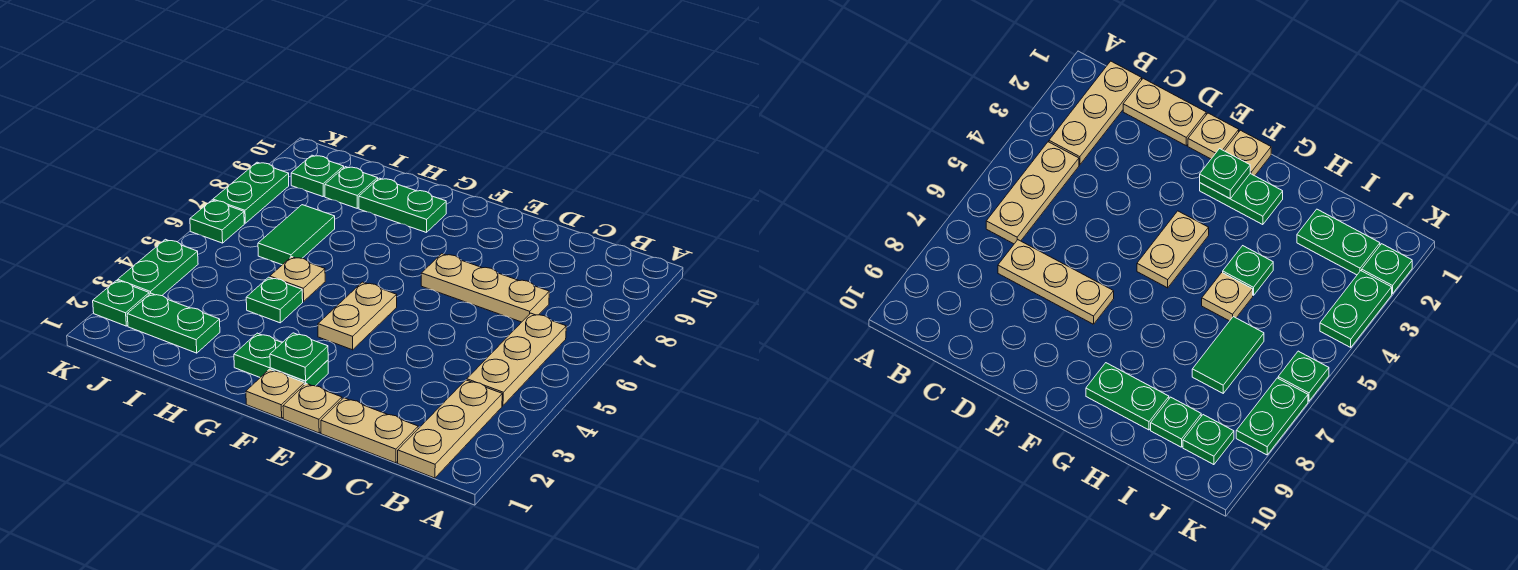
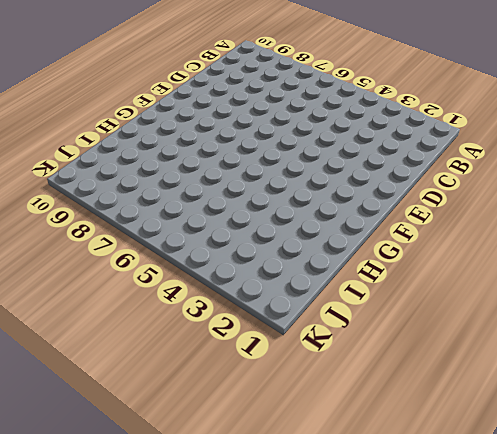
none -> tan 1x3 plate [398,380,502,478]
none -> tan 1x3 plate [467,313,566,406]
none -> tan 1x2 plate [321,398,418,463]

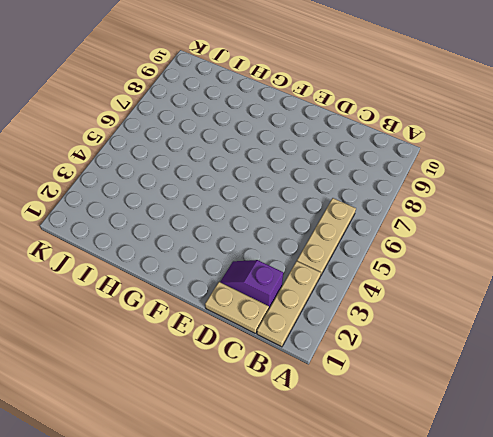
purple 1x2 slope [220,260,283,308] -> none
none -> tan 1x3 plate [421,254,549,322]
none -> tan 1x1 plate [283,383,342,433]
none -> tan 1x1 plate [246,369,305,418]

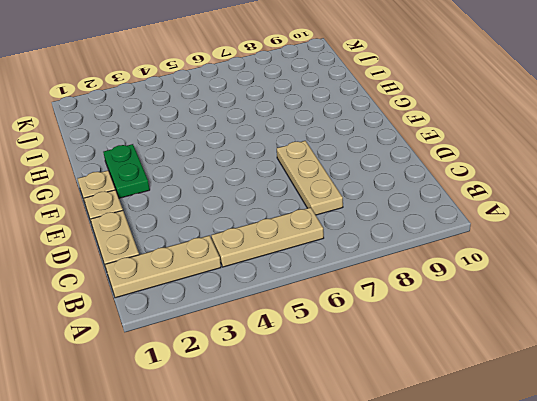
none -> tan 1x2 plate [318,282,397,350]
none -> green 1x2 plate [359,178,446,233]
none -> green 1x1 plate [246,277,303,323]

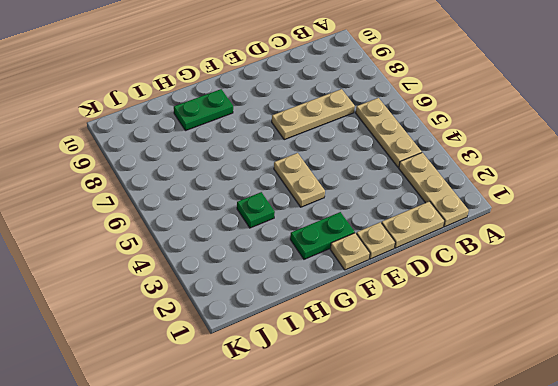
none -> tan 1x1 plate [270,257,325,302]
none -> green 1x2 plate [127,293,220,353]
none -> green 1x2 tile [258,205,335,265]

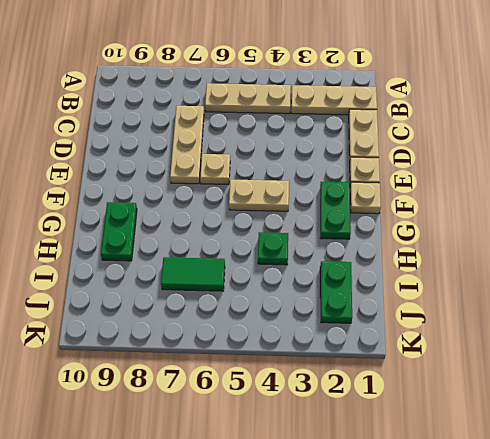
tan 1x1 plate [200,154,230,185] -> tan 1x1 plate moved to [270,257,325,302]
none -> green 1x1 plate [325,167,378,208]
none -> green 1x1 plate [291,155,344,197]
none -> green 1x1 plate [93,280,149,326]

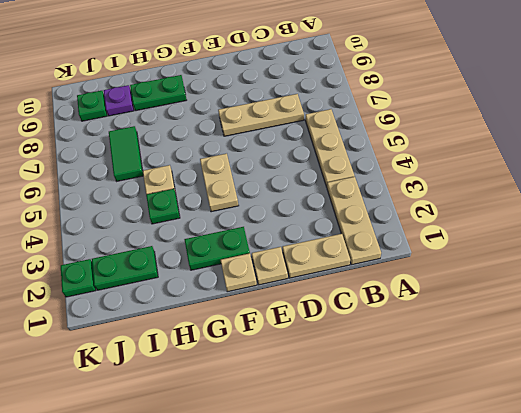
purple 1x1 plate [104,85,134,116] -> green 1x1 plate [325,167,378,208]
none -> green 1x2 plate [118,239,198,296]
none -> green 1x1 plate [190,200,244,243]
none -> green 1x2 plate [213,162,289,223]

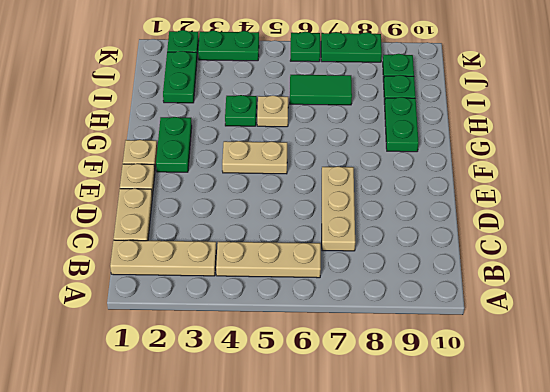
none -> green 1x1 plate [270,333,328,381]

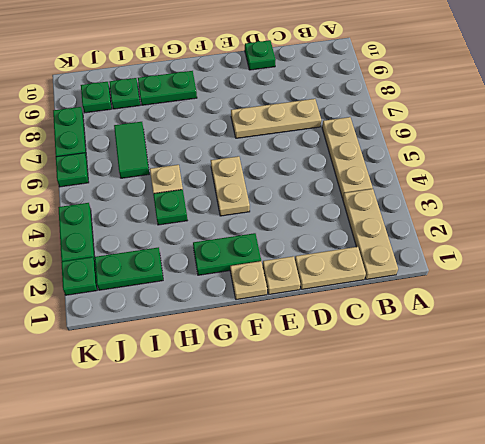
green 1x1 plate [245,40,276,70] -> green 1x1 plate moved to [270,333,328,381]

